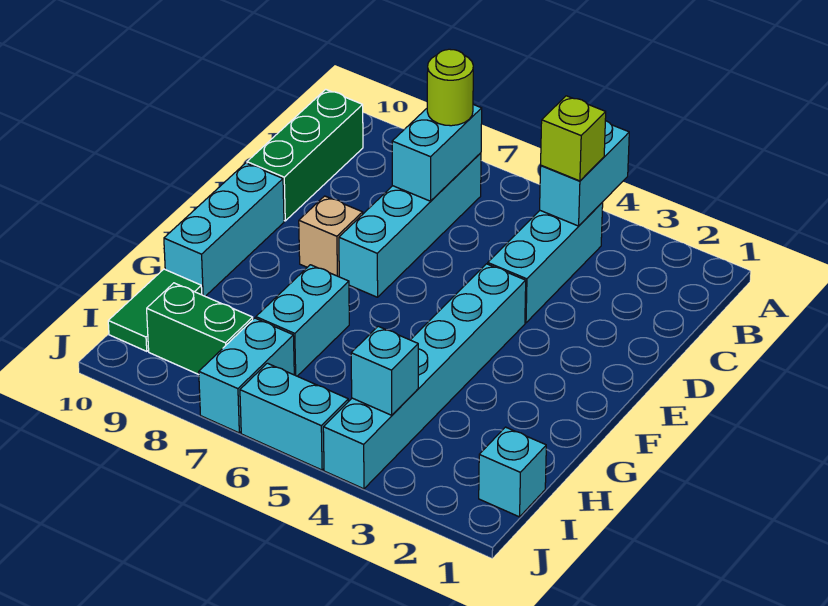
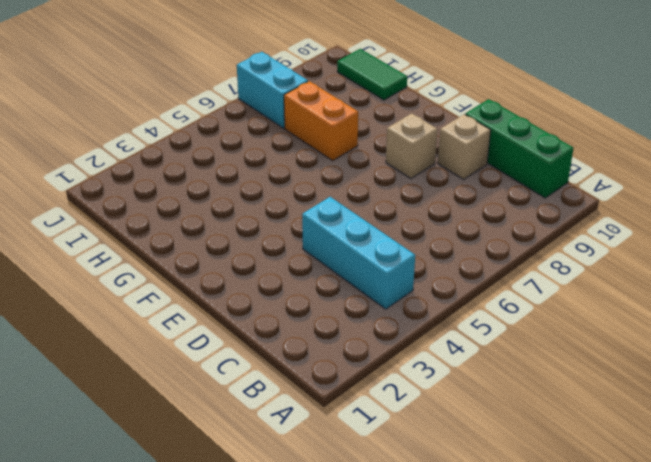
tan 1x1 brick [438,114,491,179] -> none
orange 1x2 brick [284,81,358,161] -> cyan 1x2 brick [256,265,349,376]
none -> cyan 1x4 brick [339,153,481,297]
none -> cyan 1x6 brick [323,264,526,489]
none -> cyan 1x3 brick [164,163,284,296]

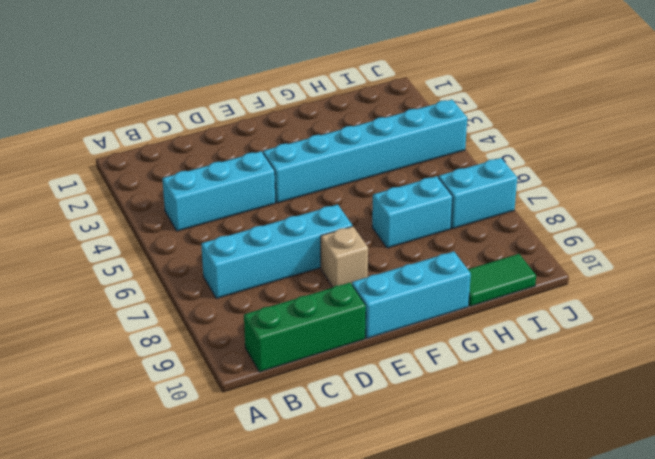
none -> cyan 1x1 brick [479,427,546,517]
none -> green 1x2 brick [147,283,253,375]
none -> cyan 1x2 brick [240,363,348,470]

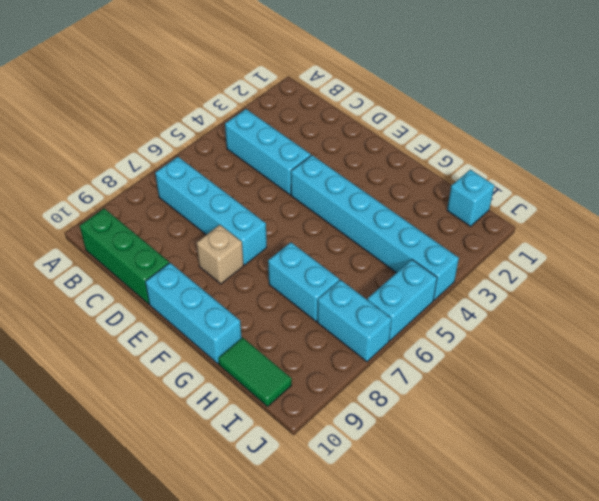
none -> green 1x2 brick [147,283,253,375]
none -> cyan 1x2 brick [540,121,629,226]
none -> cyan 1x2 brick [392,105,482,201]

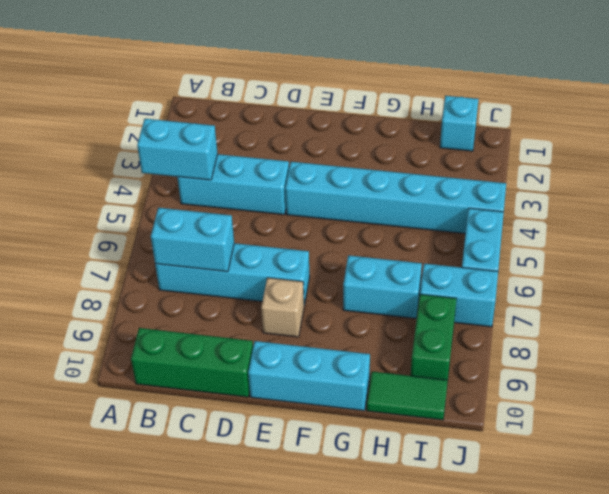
none -> cyan 1x1 brick [351,326,418,415]
none -> lime 1x1 brick [541,96,606,181]
none -> lime 1x1 round brick [427,49,473,126]

